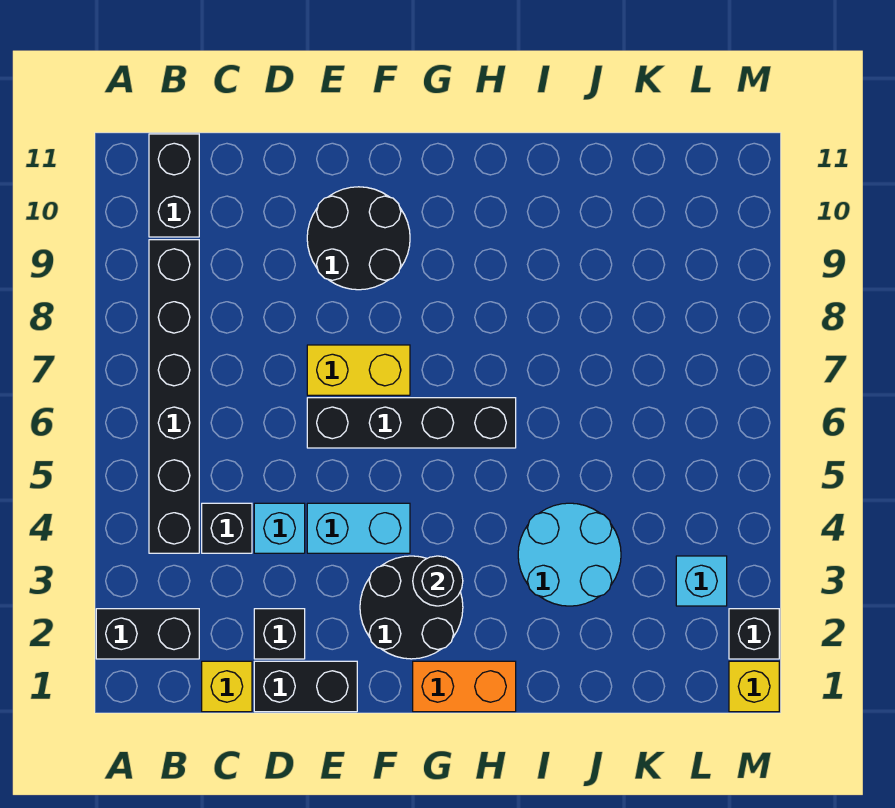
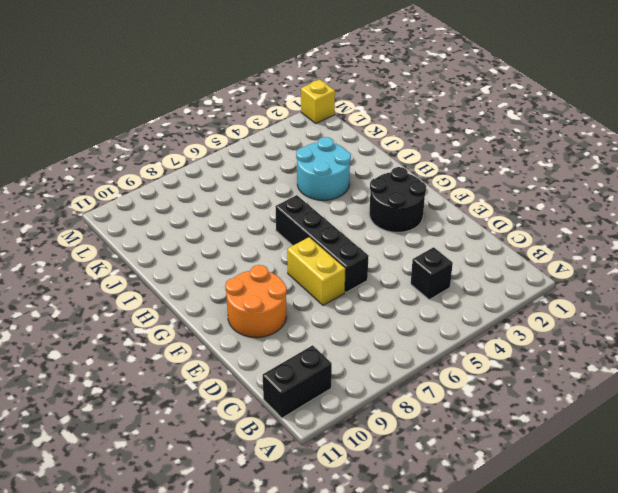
orange 2x2 round brick [225,265,287,338] -> black 2x2 round brick [307,187,410,290]
none -> black 1x2 brick [96,609,199,659]
none -> black 1x6 brick [149,240,199,553]
none -> yellow 1x1 brick [202,661,252,712]

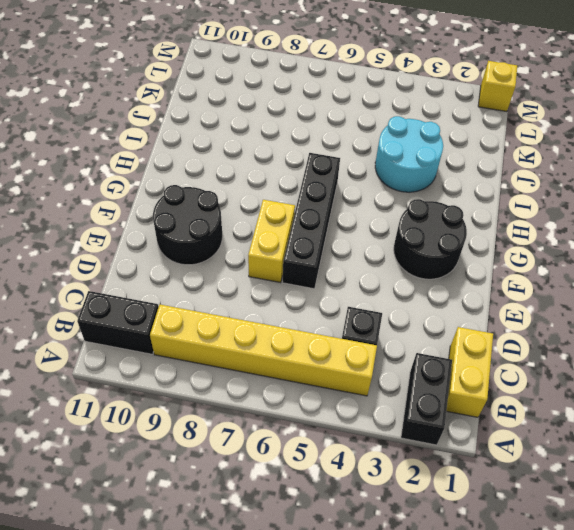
yellow 1x2 brick [446,327,493,417] -> yellow 1x1 brick [202,661,252,712]
yellow 1x6 brick [150,305,377,396] -> black 1x6 brick [149,240,199,553]
none -> black 1x2 brick [254,661,357,712]
none -> black 1x1 brick [254,609,305,659]
none -> cyan 1x1 brick [254,503,305,553]

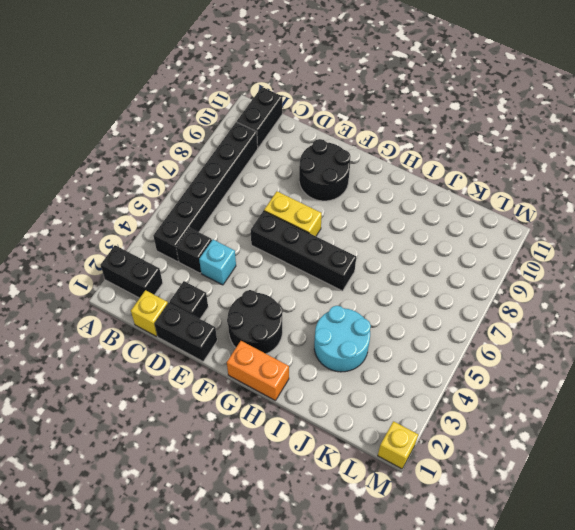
none -> cyan 1x2 brick [307,503,410,553]
none -> cyan 1x1 brick [676,556,727,606]
none -> black 1x1 brick [729,609,779,659]

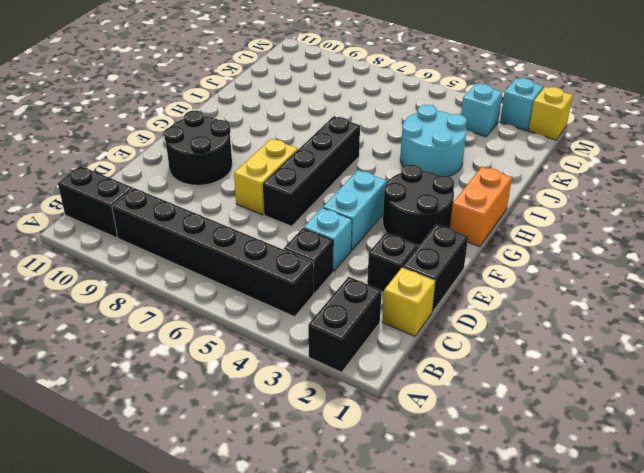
cyan 1x1 brick [500,78,543,131] -> black 1x1 brick [729,609,779,659]
none -> black 1x1 round brick [413,556,463,606]

